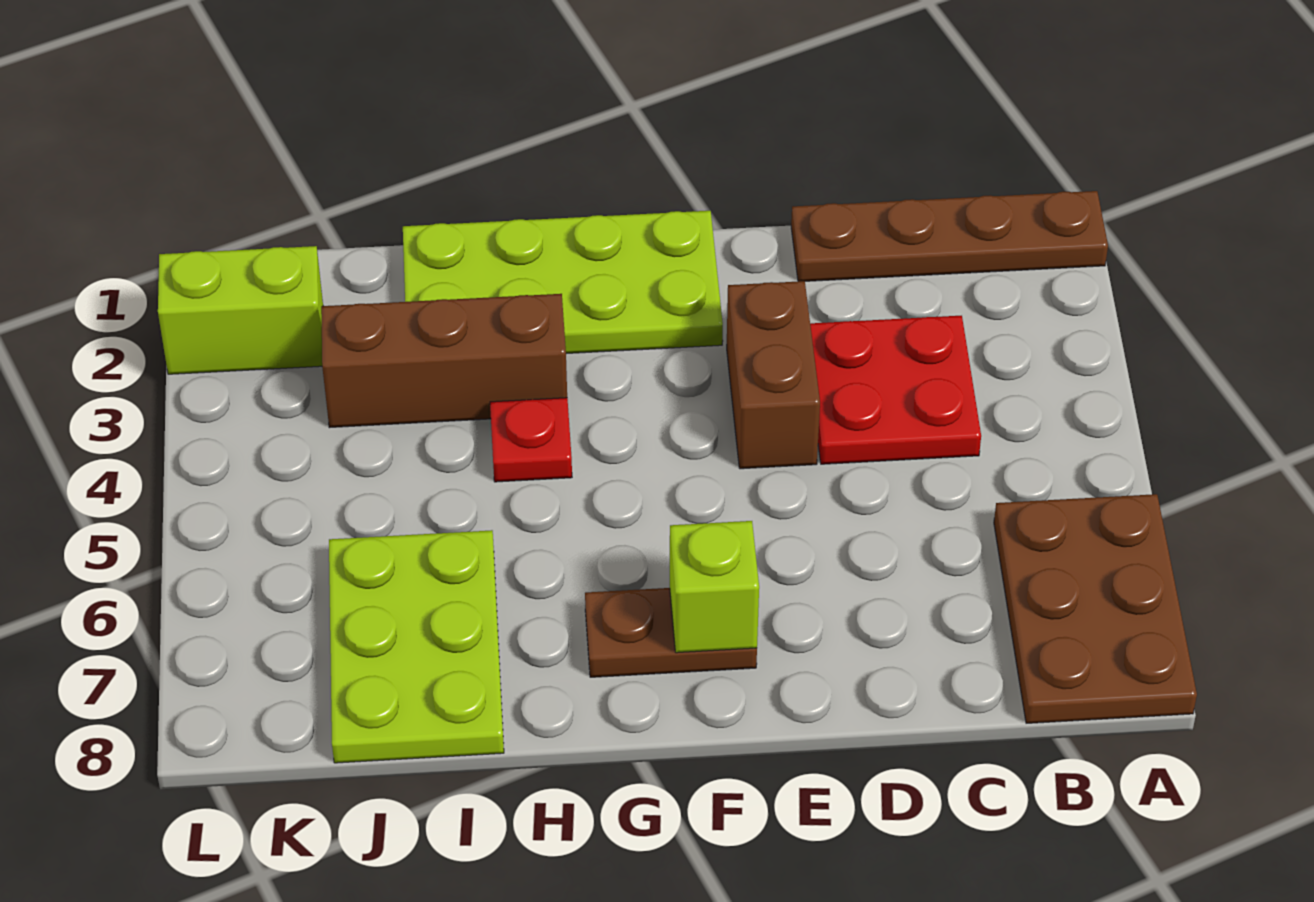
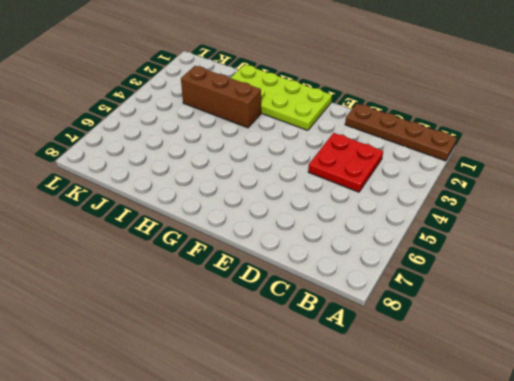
none -> brown 2x3 plate [994,494,1197,723]
none -> brown 1x2 brick [727,281,820,469]

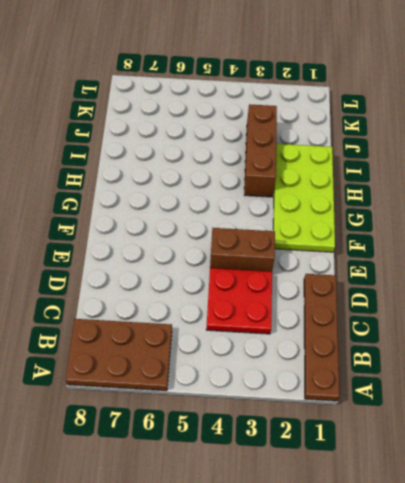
none -> brown 1x2 plate [585,588,757,677]
none -> red 1x1 plate [490,398,572,482]

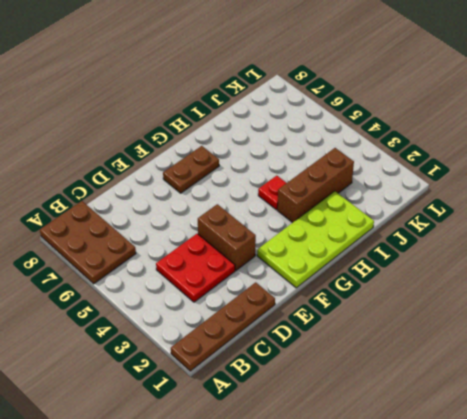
none -> lime 2x3 plate [329,530,504,763]
none -> lime 1x2 brick [158,246,323,374]

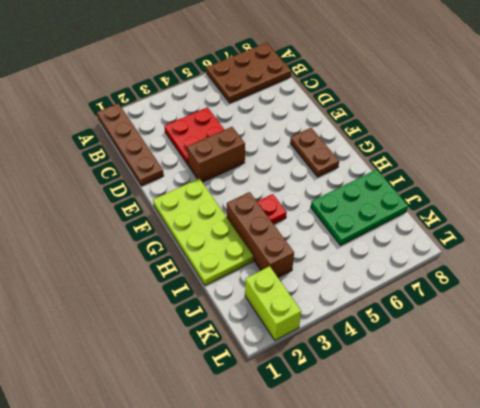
green 2x3 plate [311,170,408,245] -> lime 2x3 plate [329,530,504,763]
none -> lime 1x1 brick [670,521,759,653]

